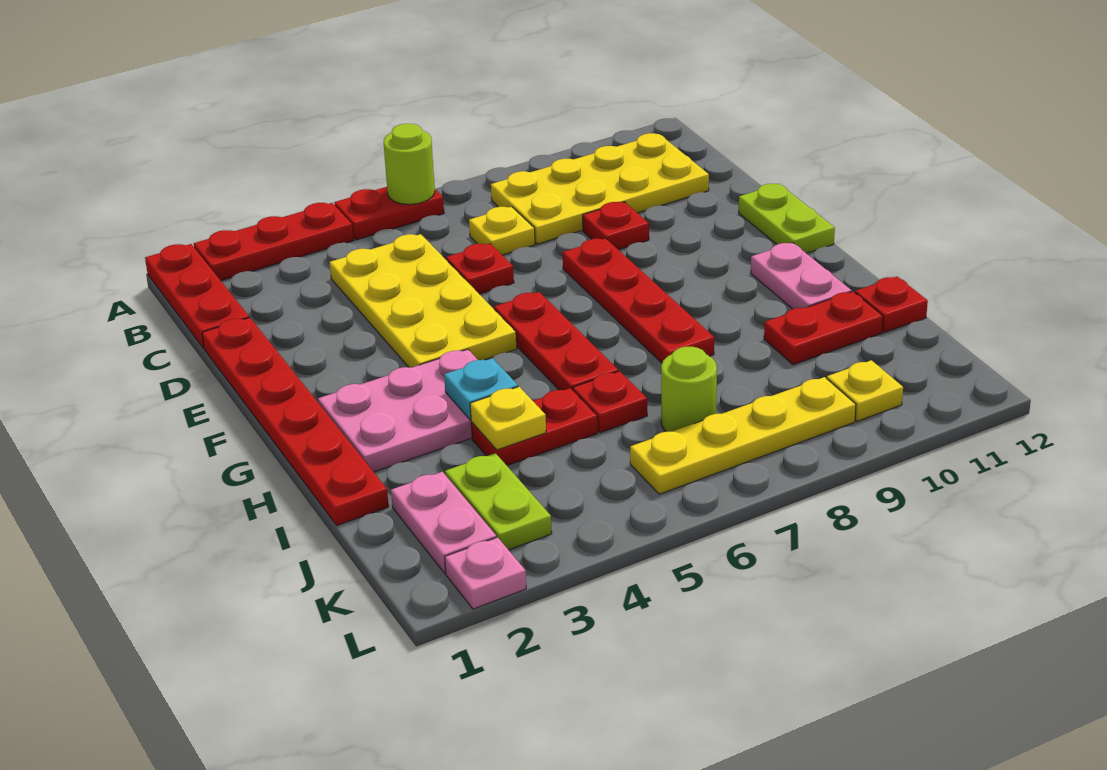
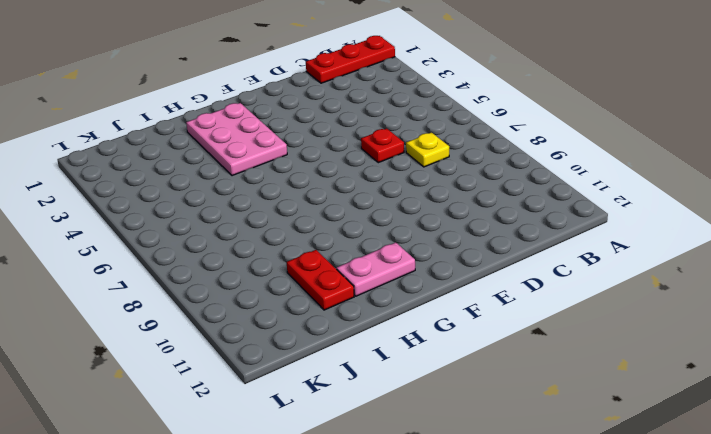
none -> red 1x3 plate [194,203,354,280]
none -> red 1x2 plate [334,187,444,240]
none -> yellow 2x4 plate [491,133,709,244]

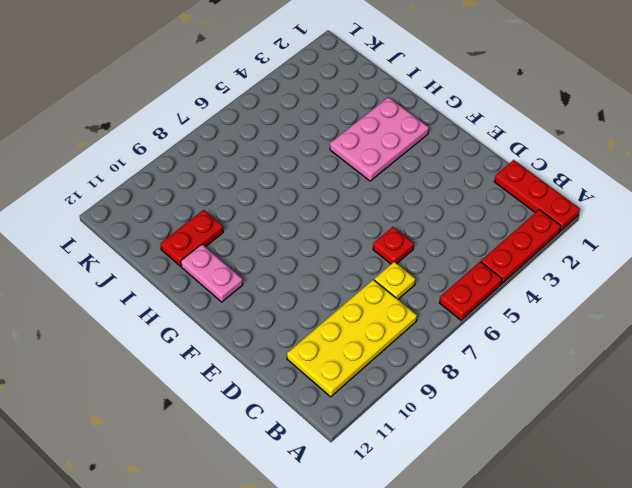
none -> yellow 2x4 plate [329,234,517,368]
none -> red 1x6 plate [202,317,389,525]
none -> red 1x1 plate [583,202,649,250]

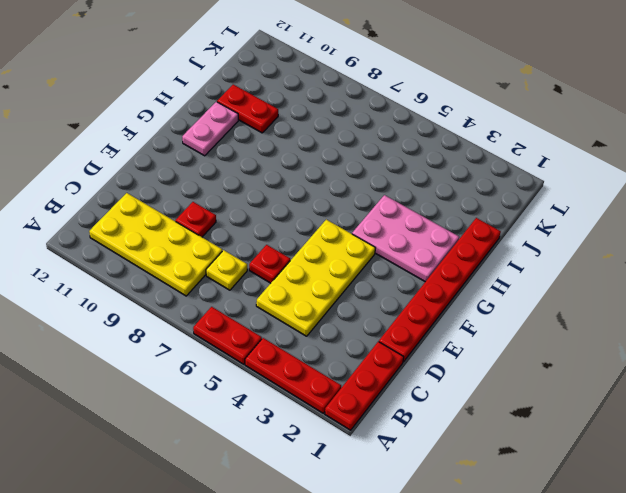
none -> red 1x4 plate [563,238,714,363]
none -> lime 1x2 plate [739,184,835,253]
none -> red 1x3 plate [494,292,618,390]

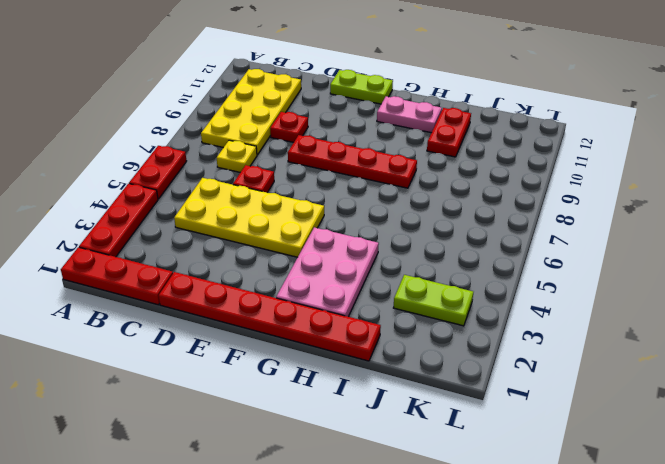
none -> red 1x3 plate [494,292,618,390]
none -> red 1x2 plate [471,388,598,465]
none -> red 1x1 plate [573,371,647,433]

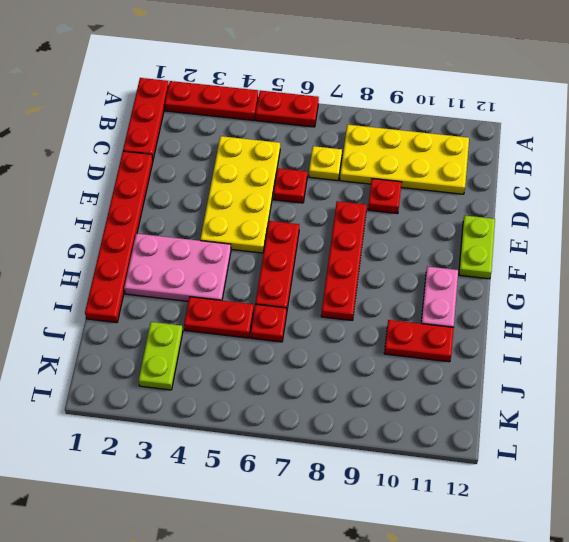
none -> red 1x1 plate [855,277,928,333]
none -> pink 1x2 plate [391,472,496,573]
none -> lime 1x1 round brick [661,347,717,432]

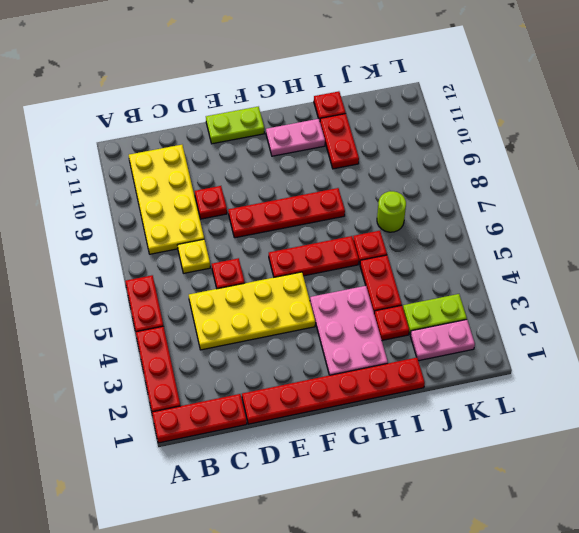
red 1x1 plate [374,305,409,340] -> none
none -> yellow 1x4 plate [630,377,856,494]
none -> yellow 1x1 plate [827,360,903,421]
none -> pink 1x1 plate [445,537,526,609]

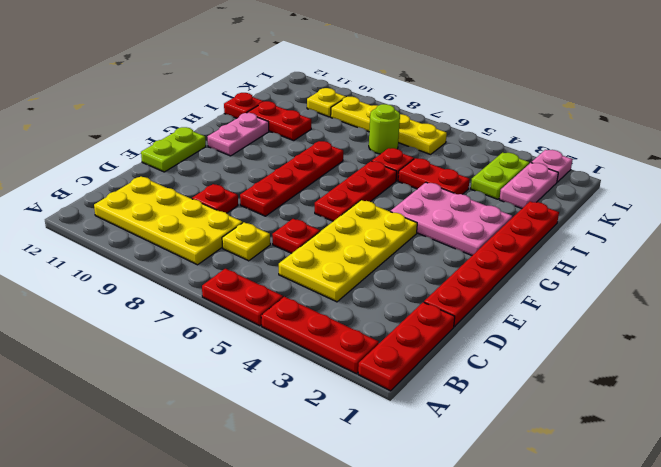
none -> lime 1x1 round brick [384,124,435,204]
none -> cyan 1x1 plate [444,358,518,420]
none -> yellow 1x1 plate [470,387,546,450]

